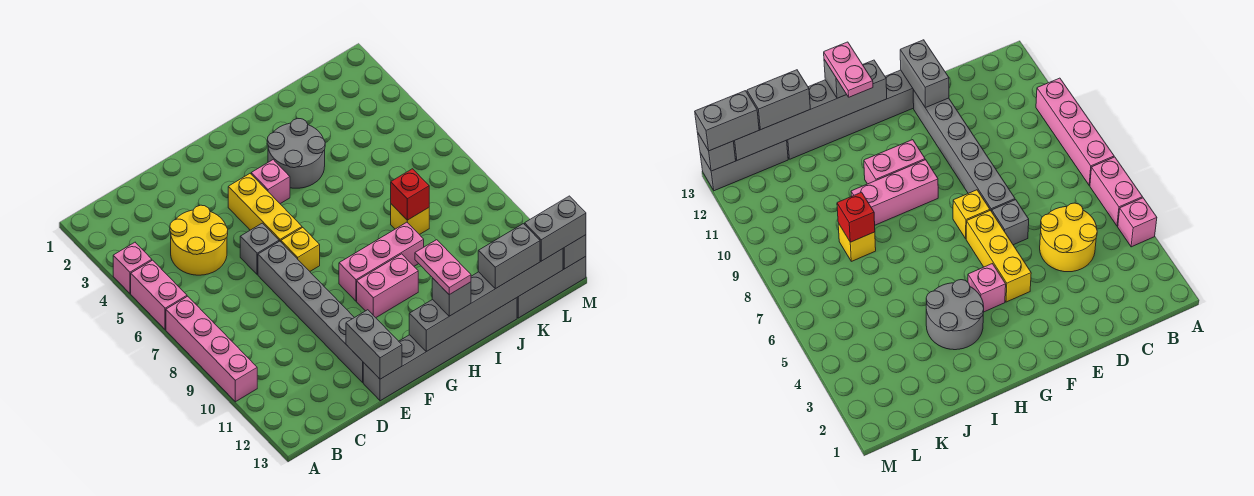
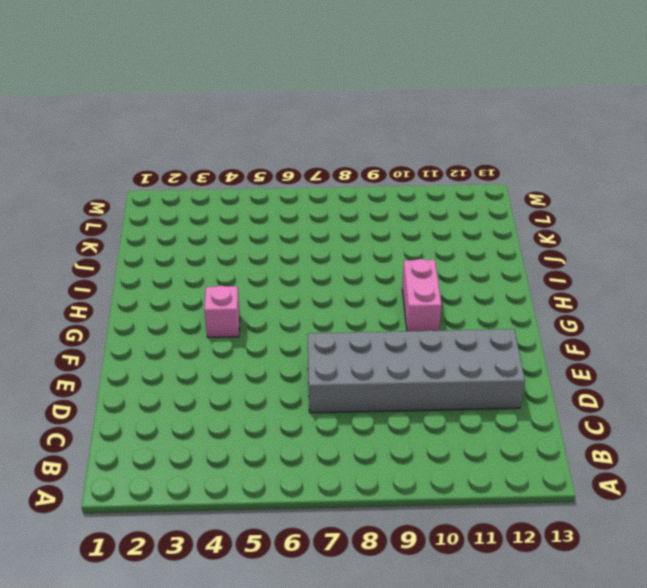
grey 2x6 brick [308,329,525,413] -> grey 1x6 brick [258,241,363,382]
none -> pink 1x1 brick [113,242,152,293]
none -> pink 1x2 brick [131,260,187,330]
none -> pink 1x4 brick [166,296,257,402]

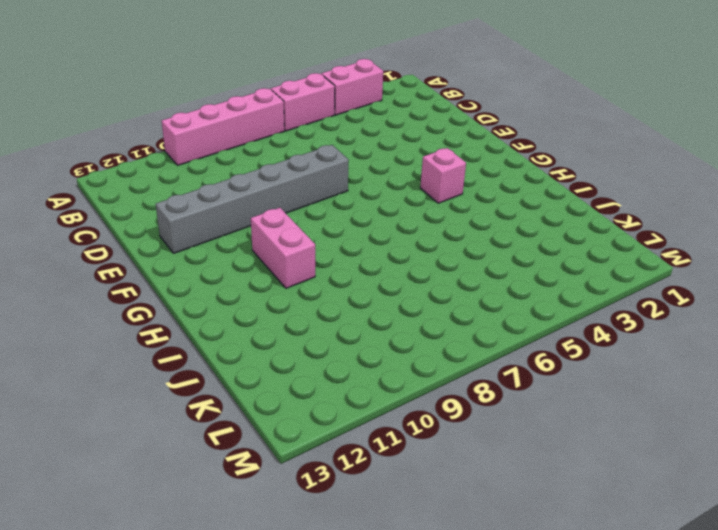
pink 1x2 brick [321,59,383,115] -> pink 1x1 brick [113,242,152,293]
none -> yellow 2x2 round brick [170,205,228,275]
none -> grey 1x1 brick [240,223,279,274]
none -> grey 1x6 brick [363,298,517,401]

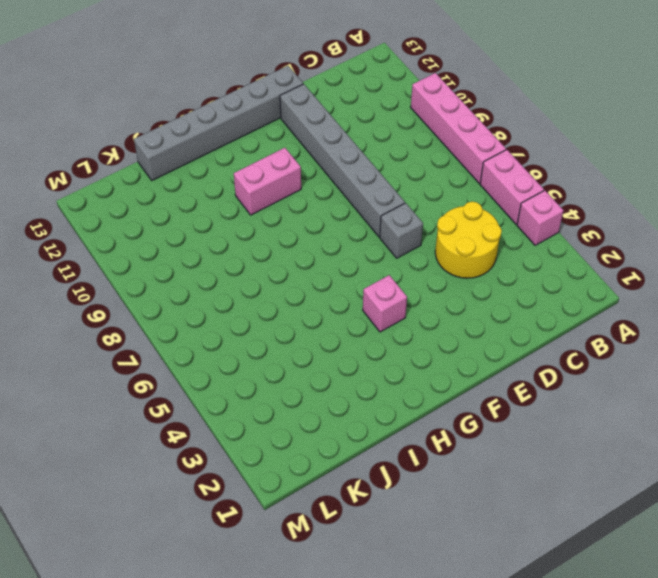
none -> yellow 1x3 brick [228,174,302,242]
none -> yellow 1x1 brick [281,228,320,271]
none -> pink 1x3 brick [339,222,424,301]

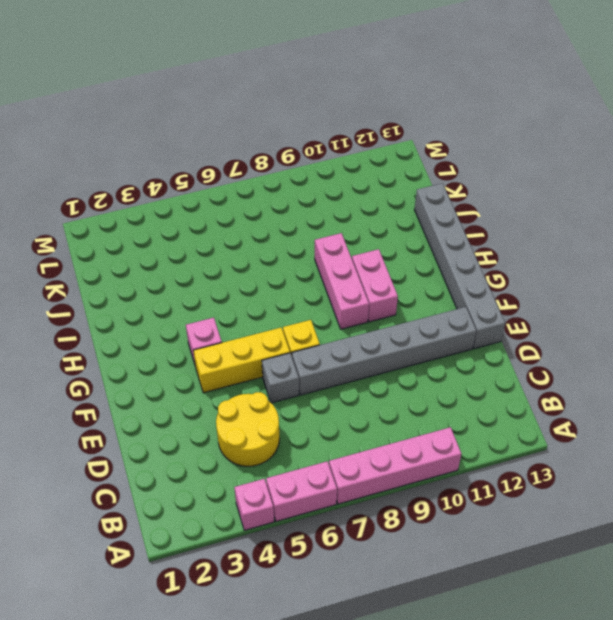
none -> grey 2x2 round brick [267,119,325,188]
none -> yellow 1x1 brick [391,204,429,235]
none -> grey 1x3 brick [517,257,586,318]

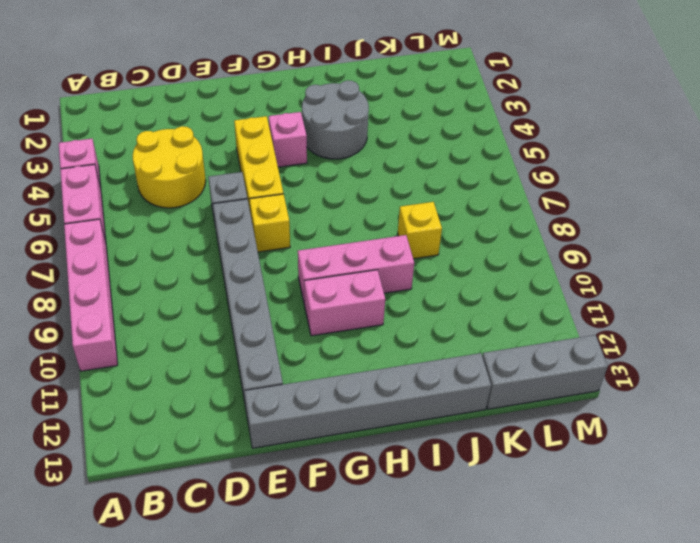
none -> grey 1x2 brick [346,310,402,379]
none -> grey 1x6 brick [409,249,563,352]
none -> red 1x1 brick [391,169,429,220]

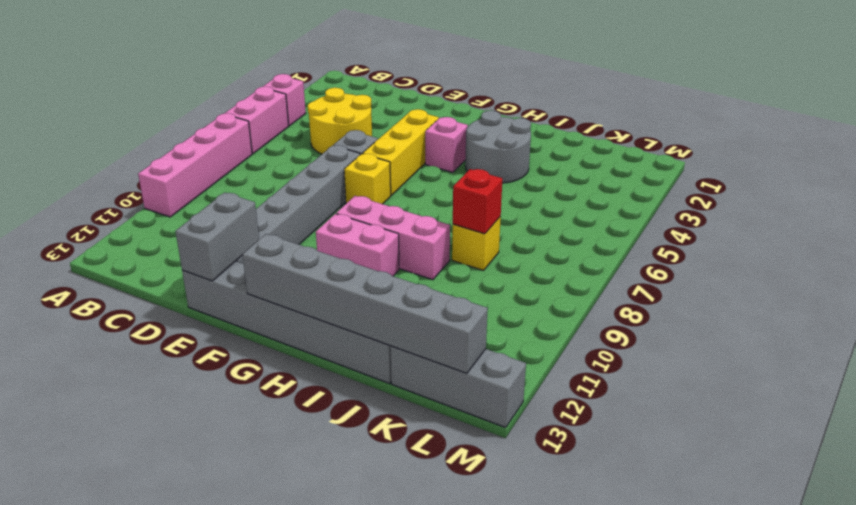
none -> grey 1x1 brick [563,235,586,269]
none -> grey 1x1 brick [432,278,471,316]
none -> grey 1x2 brick [478,224,540,289]

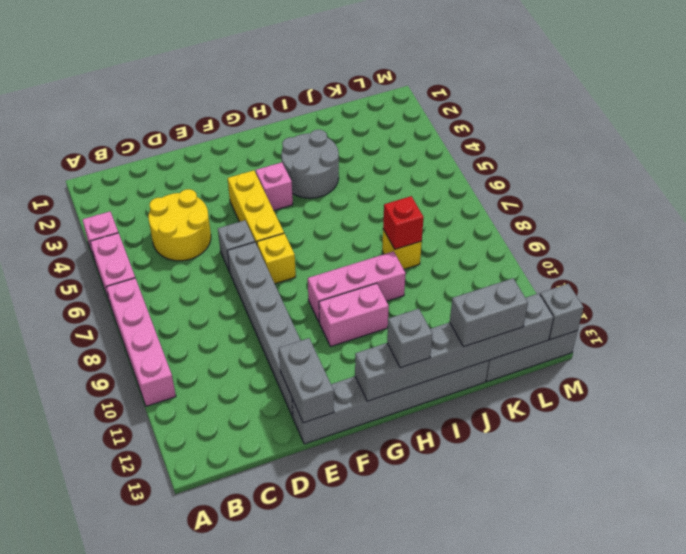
none -> grey 1x2 brick [525,196,586,261]
none -> pink 1x2 plate [415,240,471,295]

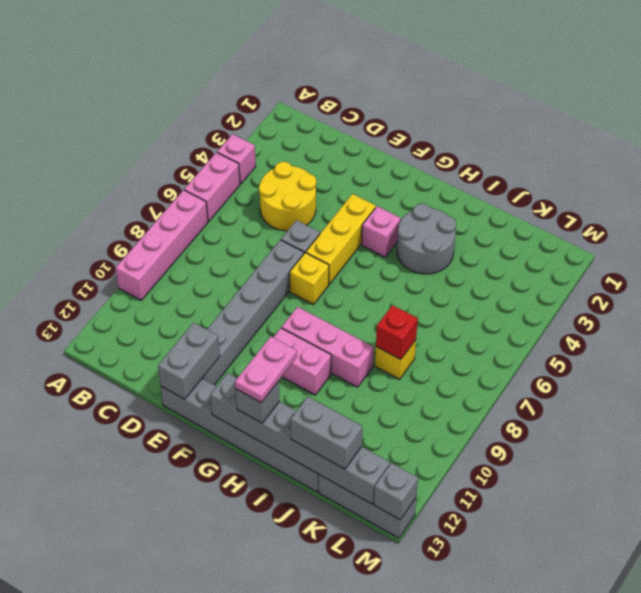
none -> grey 1x2 brick [525,196,586,261]

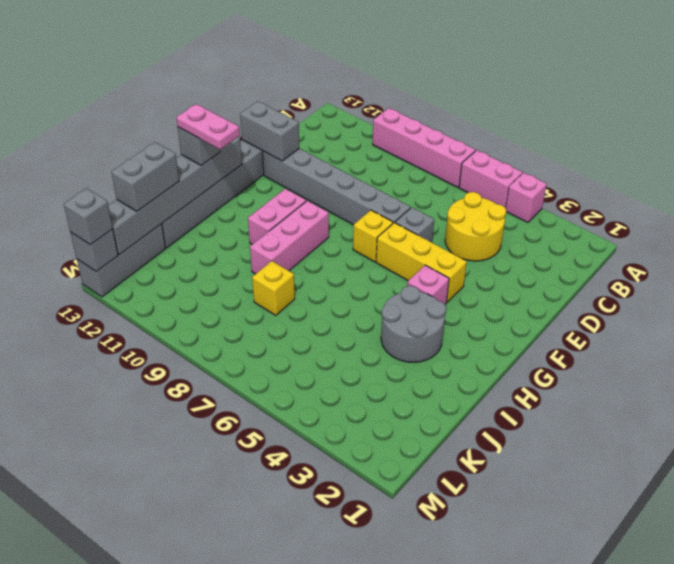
grey 1x1 brick [64,188,113,245] -> grey 1x2 brick [525,196,586,261]
none -> red 1x1 brick [391,169,429,220]

